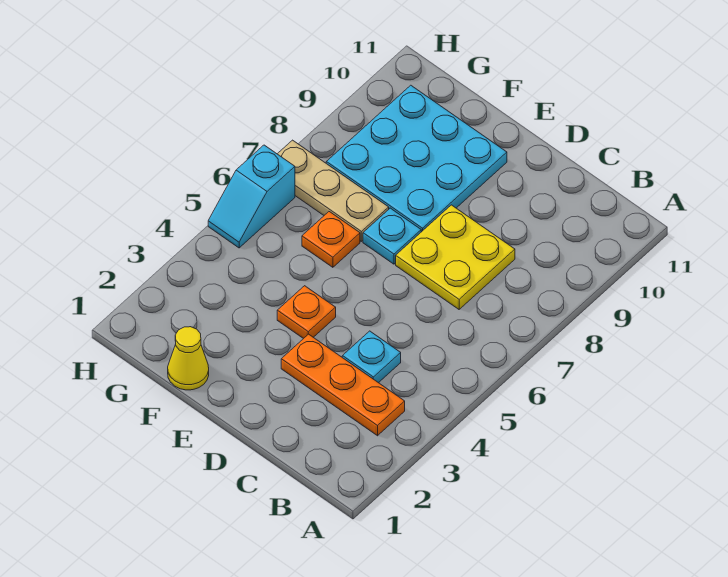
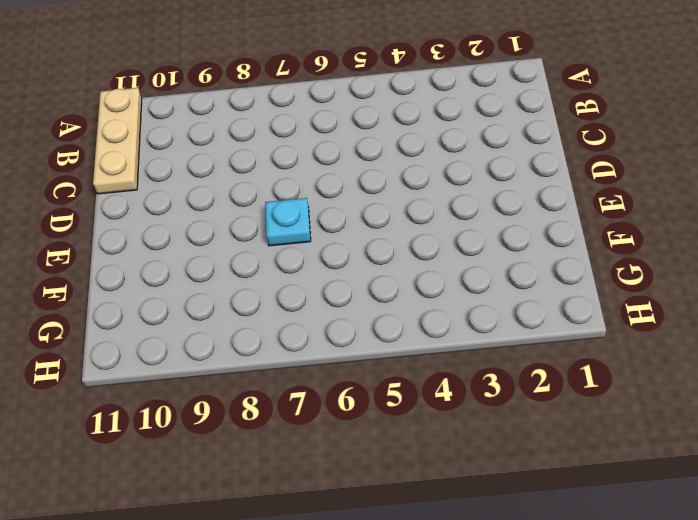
tan 1x3 plate [93,88,142,194] -> tan 1x3 plate moved to [278,140,389,241]
none -> orange 1x3 plate [281,334,405,436]
none -> cyan 1x1 plate [342,331,401,383]

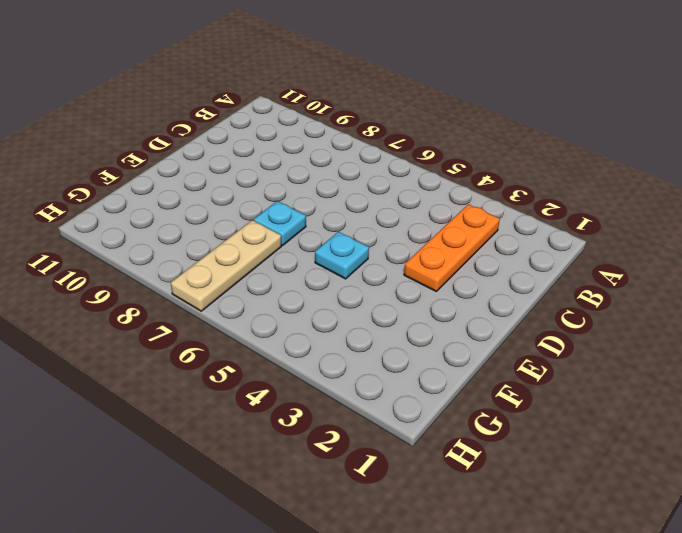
cyan 1x1 plate [315,232,369,279] -> cyan 1x1 plate moved to [342,331,401,383]
none -> yellow 2x2 plate [396,205,515,309]
none -> orange 1x1 plate [277,286,336,339]

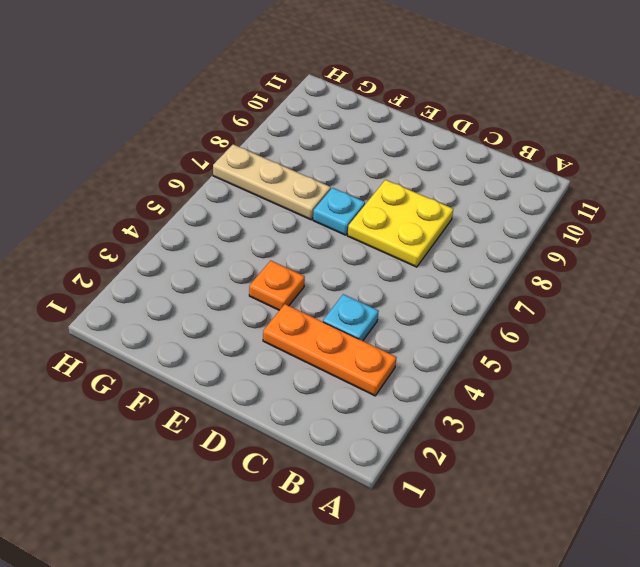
none -> cyan 3x3 plate [326,85,507,232]
none -> yellow 1x1 cone [168,327,209,390]

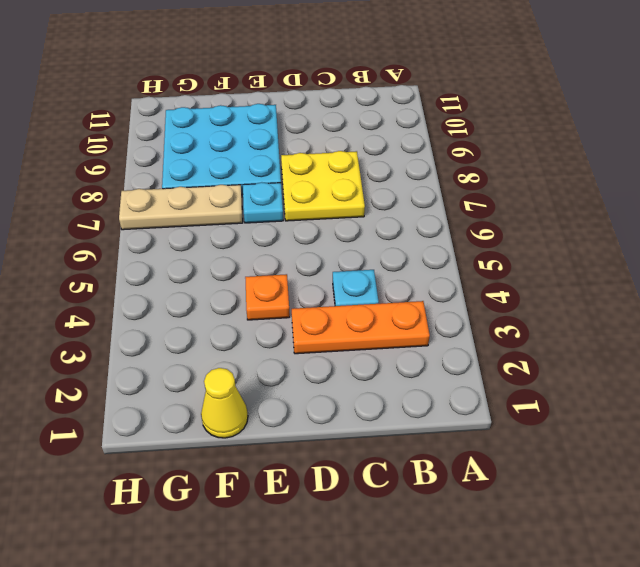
none -> orange 1x1 plate [302,212,360,267]
none -> cyan 1x2 slope [208,145,295,248]

